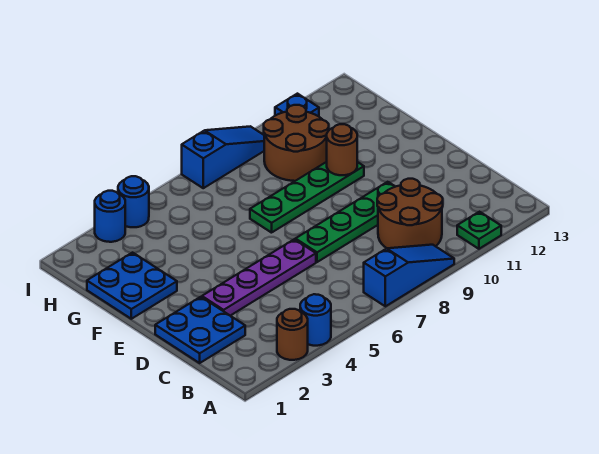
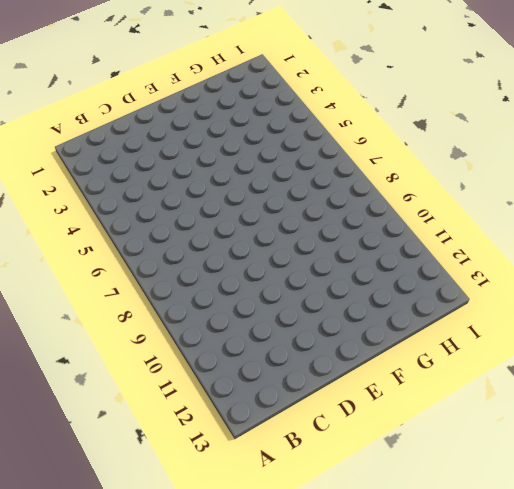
none -> brown 1x1 round brick [277,309,308,360]
none -> blue 1x1 round brick [300,294,331,346]
none -> blue 1x3 slope [364,245,454,306]

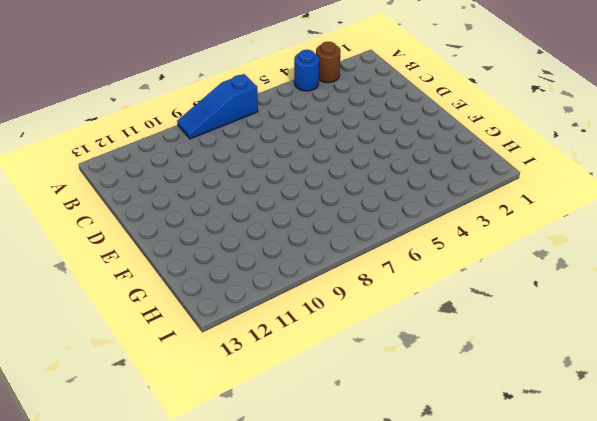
none -> green 1x1 plate [457,212,501,249]
none -> brown 2x2 round brick [377,179,443,248]
none -> blue 2x2 plate [155,297,245,363]

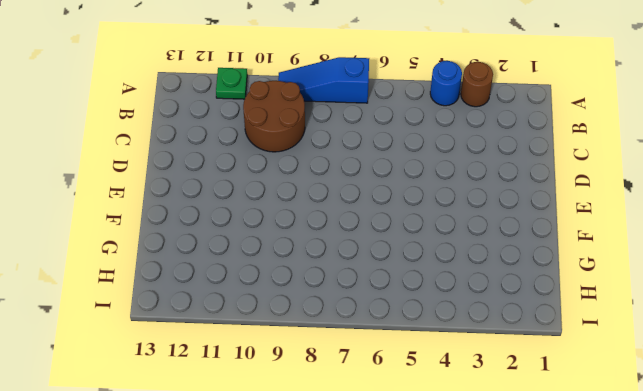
none -> blue 2x2 plate [155,297,245,363]
none -> purple 1x4 plate [202,239,316,316]
none -> green 1x4 plate [295,182,395,262]

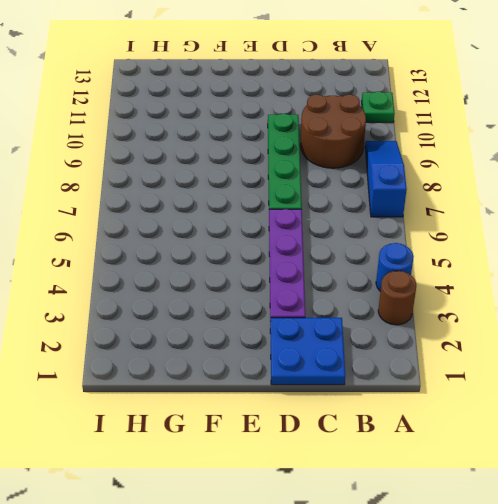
none -> blue 2x2 plate [87,253,177,319]
none -> green 1x4 plate [250,162,364,233]
none -> brown 2x2 round brick [264,105,329,181]

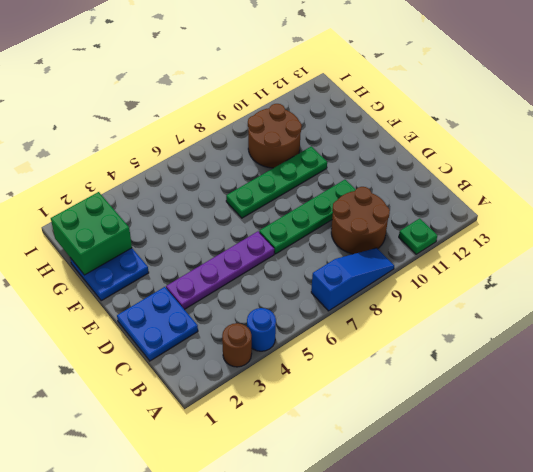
green 2x2 brick [51,192,132,275] -> none
none -> blue 1x1 round brick [95,191,125,242]
none -> blue 1x1 round brick [118,176,149,227]
none -> blue 1x3 slope [182,126,264,188]

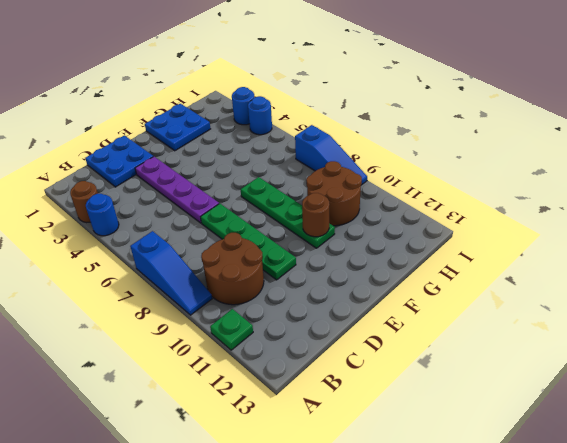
none -> blue 1x1 plate [275,94,319,116]

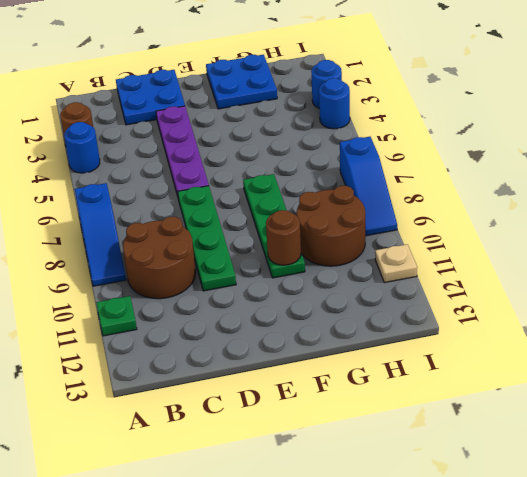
tan 1x1 plate [375,244,417,283] -> blue 1x1 plate [275,94,319,116]

